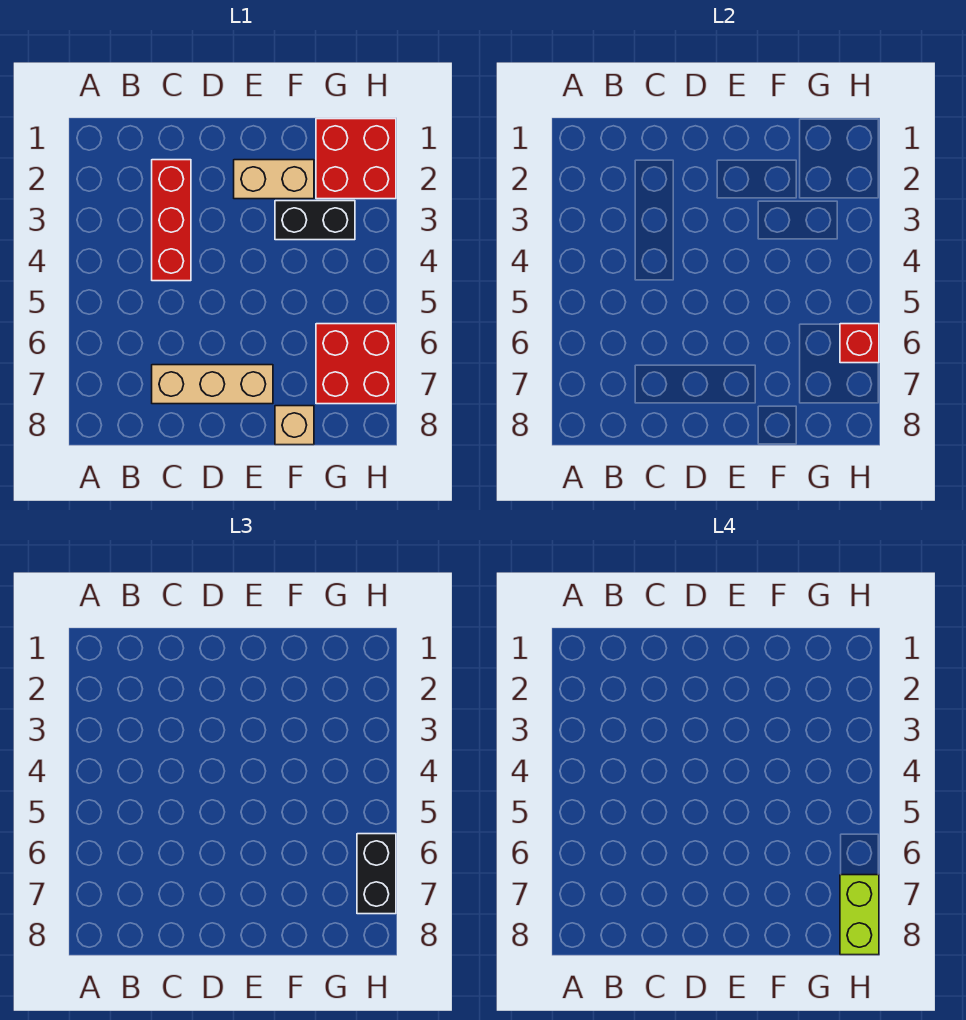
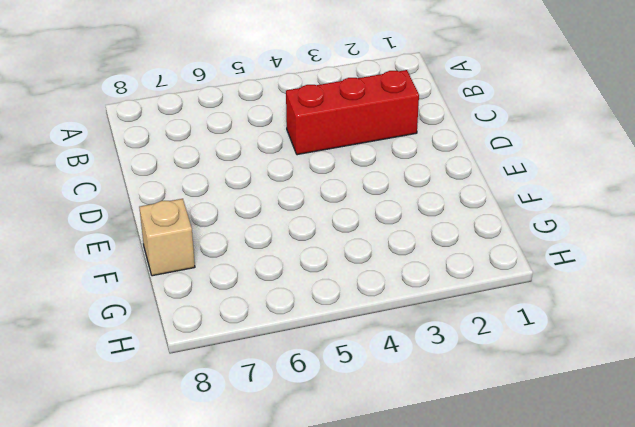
none -> tan 1x3 brick [152,365,273,404]
none -> tan 1x2 brick [234,160,314,199]

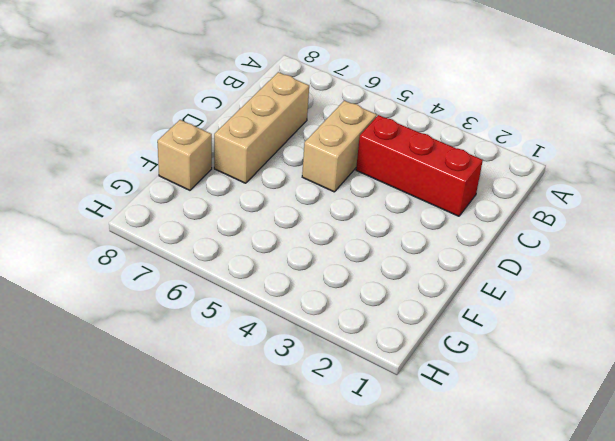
tan 1x2 brick [302,101,377,192] -> tan 1x2 brick moved to [234,160,314,199]
none -> black 1x2 brick [275,201,355,240]
none -> red 2x2 brick [316,119,396,199]

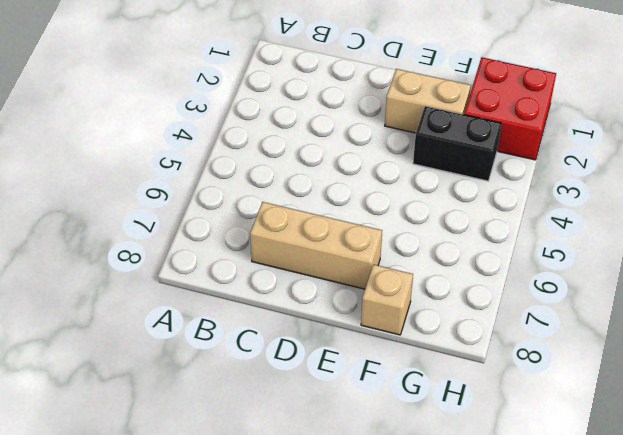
none -> red 1x3 brick [152,160,191,281]
none -> red 2x2 brick [316,324,396,404]

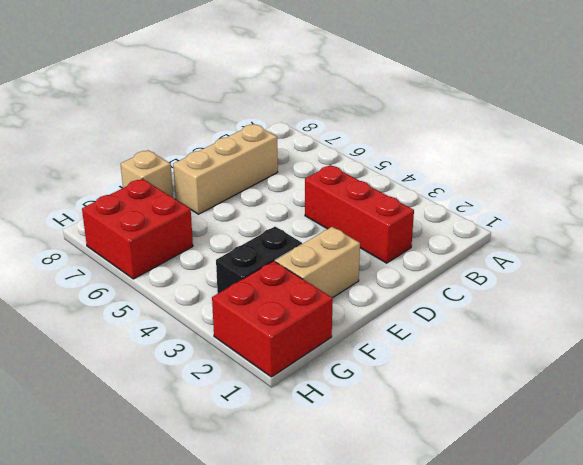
none -> red 1x1 brick [840,324,879,363]
none -> black 1x2 brick [357,834,396,914]

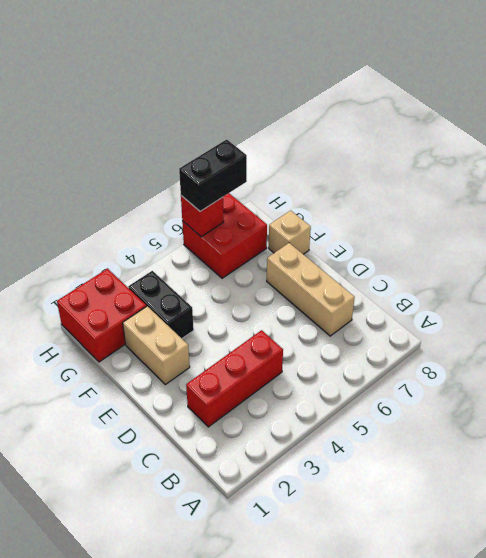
none -> lime 1x2 brick [840,875,879,955]

